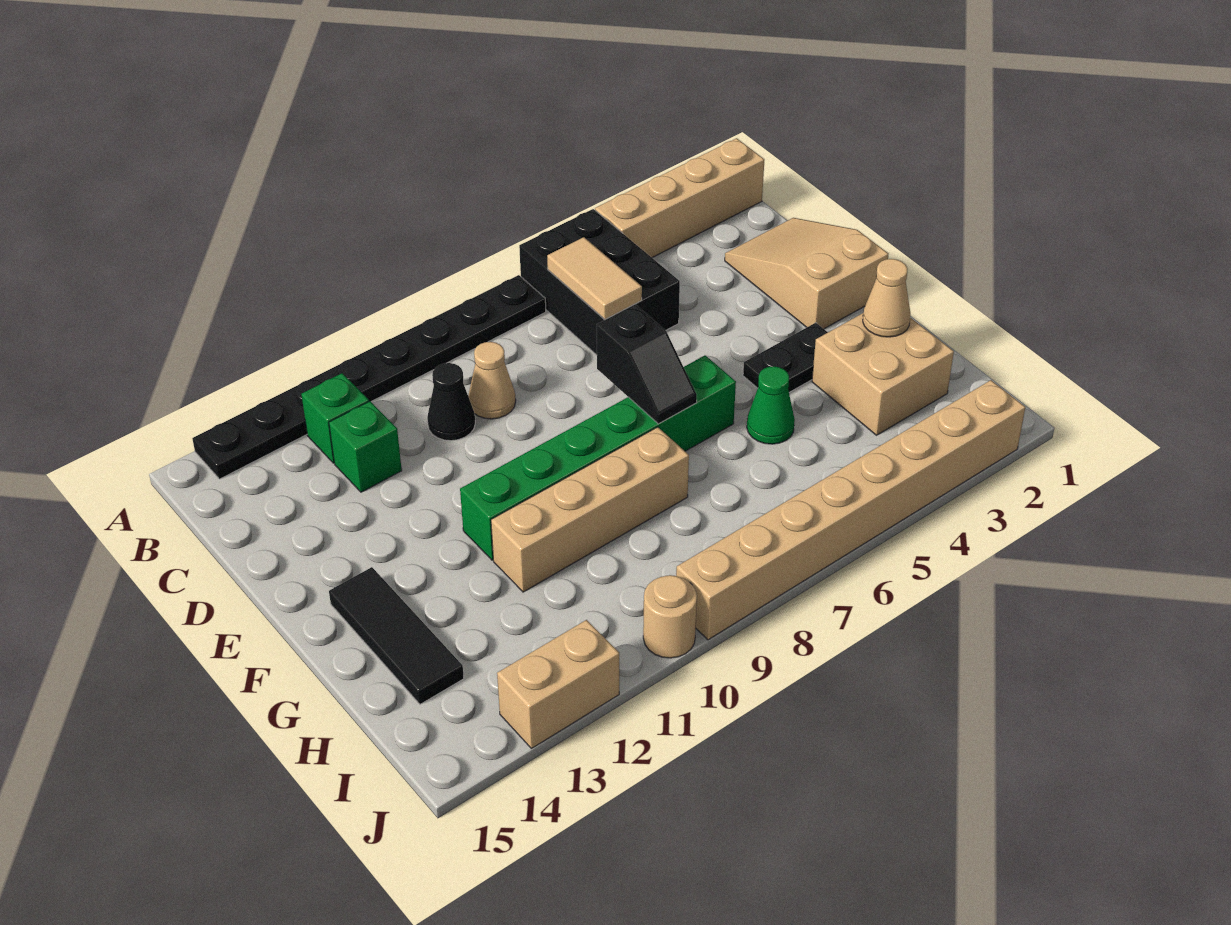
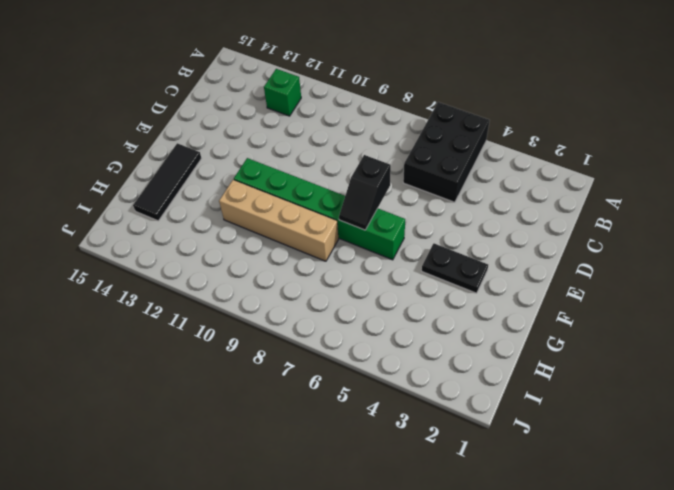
none -> tan 1x4 brick [595,138,764,258]
none -> black 1x8 plate [192,275,546,479]
none -> tan 2x3 slope [725,218,888,329]

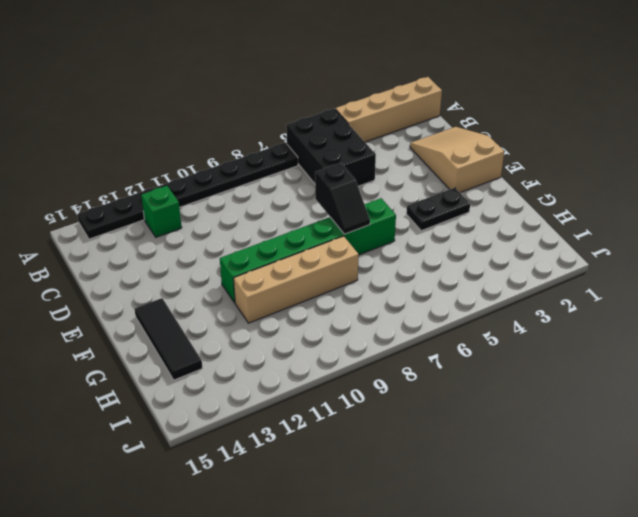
none -> tan 1x1 cone [468,342,516,419]
none -> black 1x1 cone [427,363,475,441]
none -> green 1x1 brick [329,401,402,492]

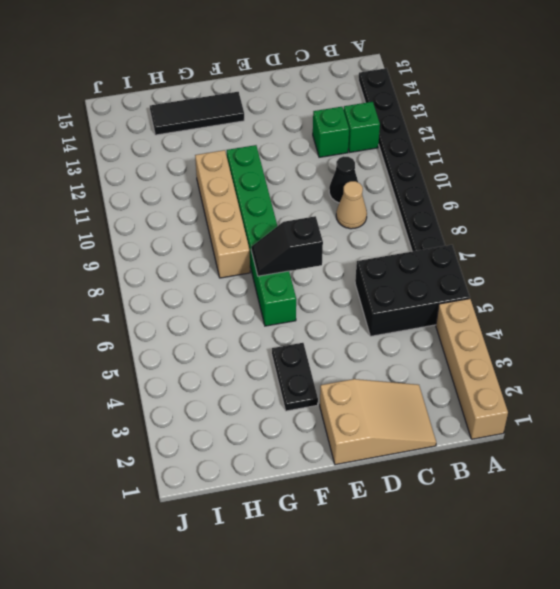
none -> tan 2x2 brick [812,313,954,435]
none -> green 1x1 cone [747,366,795,444]
none -> tan 1x8 brick [676,380,1025,640]

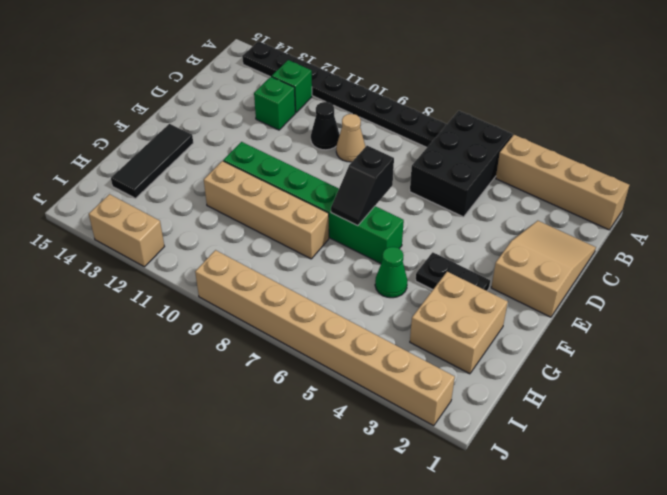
none -> tan 1x1 round brick [643,575,697,658]
none -> tan 1x2 tile [547,237,642,320]
none -> tan 1x1 cone [863,259,910,337]

